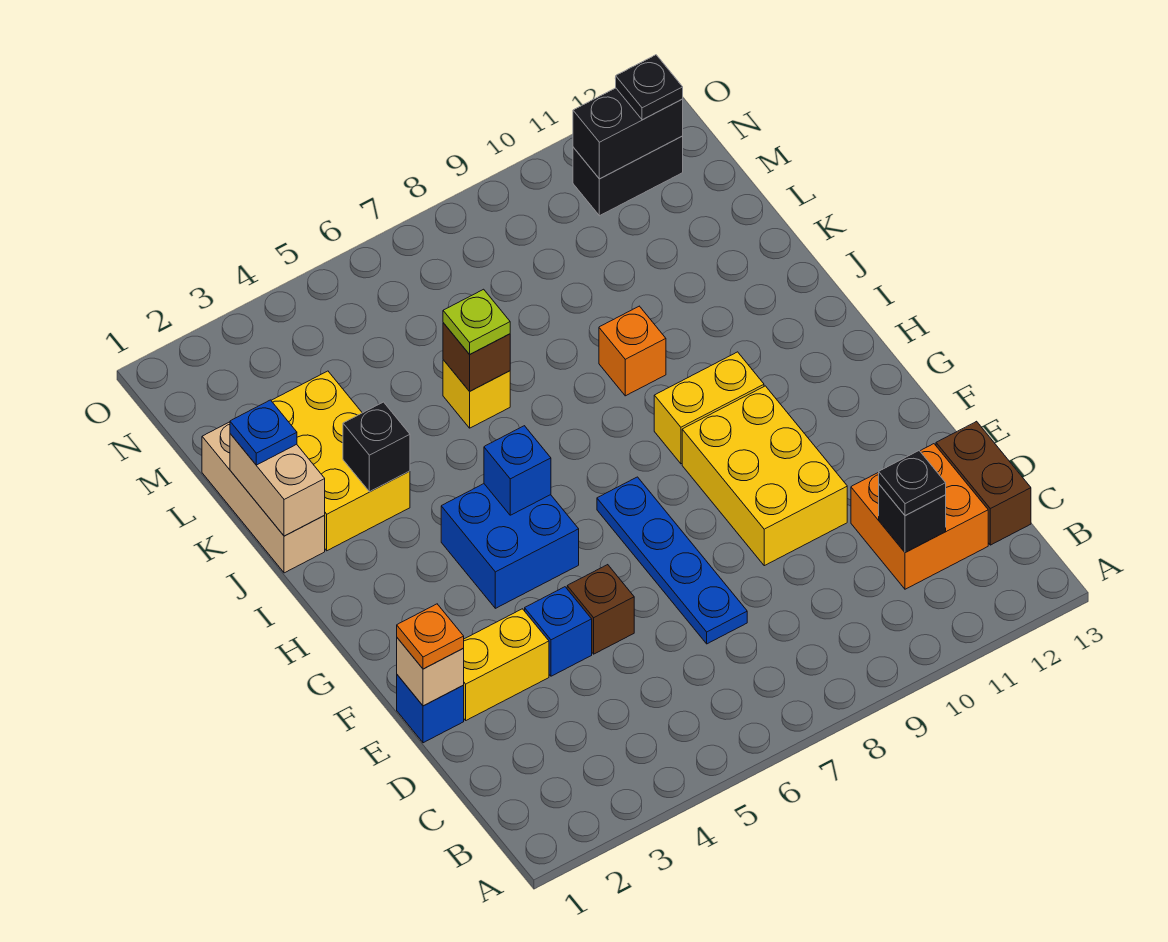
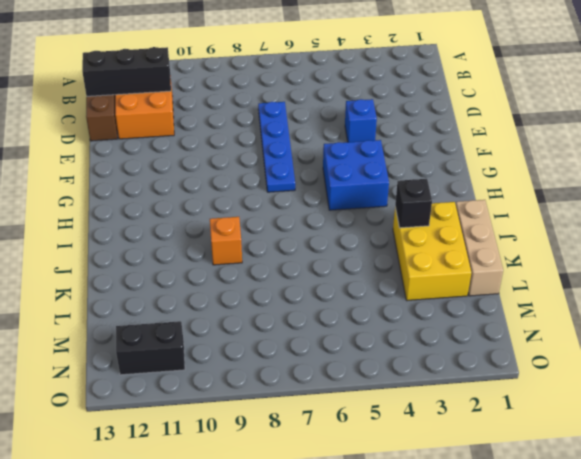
black 1x3 brick [82,47,171,96] -> black 1x1 brick [879,485,946,553]
none -> blue 1x1 brick [397,675,464,743]
none -> yellow 1x2 brick [463,609,549,720]
none -> brown 1x1 brick [567,565,634,654]

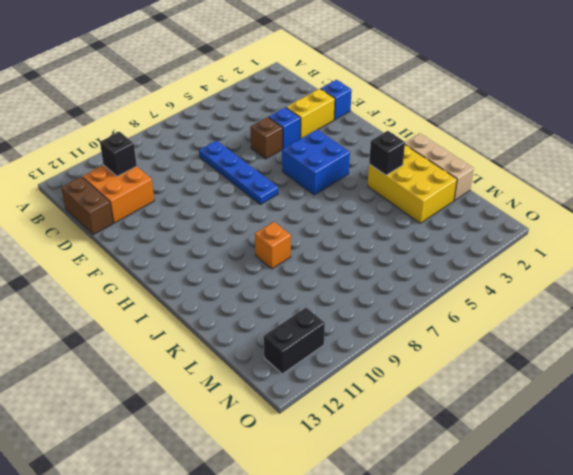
none -> yellow 2x3 brick [682,386,847,566]
none -> yellow 1x2 brick [654,352,764,464]
none -> yellow 1x1 brick [443,360,510,428]

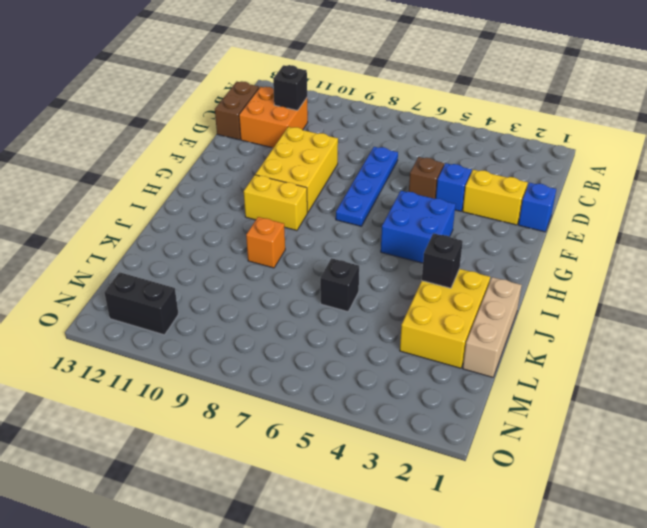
black 1x1 brick [320,258,359,312] -> yellow 1x1 brick [443,360,510,428]
none -> tan 1x1 brick [397,638,464,706]
none -> blue 1x1 brick [484,426,551,515]
none -> tan 1x2 brick [230,434,325,536]

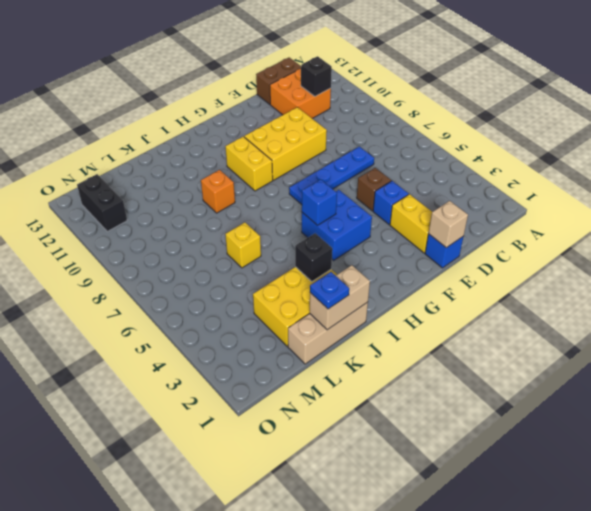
none -> brown 1x1 brick [443,323,510,391]
none -> black 1x2 brick [573,88,683,179]
none -> black 1x1 plate [879,451,946,515]

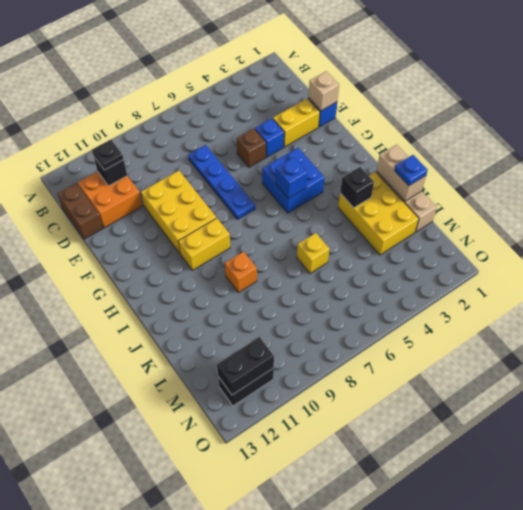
none -> brown 1x1 brick [443,323,510,391]
none -> orange 1x1 plate [397,604,464,669]
none -> lime 1x1 plate [443,289,510,354]

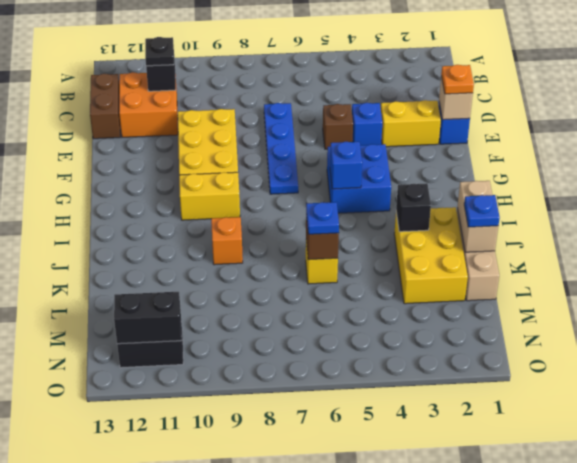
blue 1x1 plate [306,202,339,234] -> lime 1x1 plate [443,289,510,354]
none -> black 1x1 plate [616,55,683,120]

